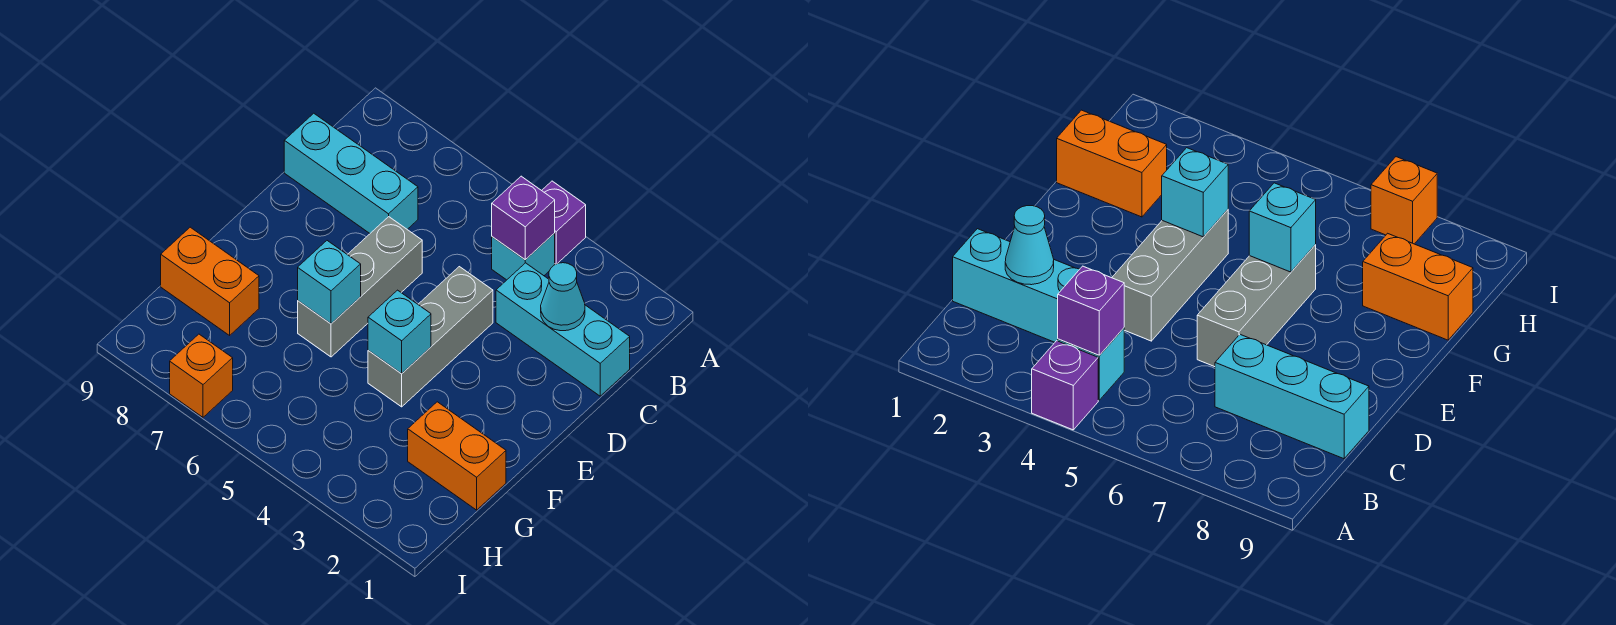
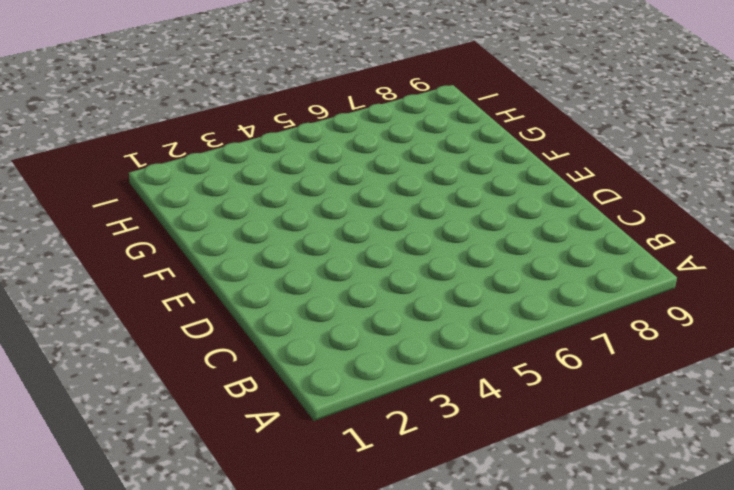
none -> purple 1x1 brick [542,181,586,264]
none -> cyan 1x1 brick [492,233,555,280]
none -> cyan 1x3 brick [496,263,630,396]

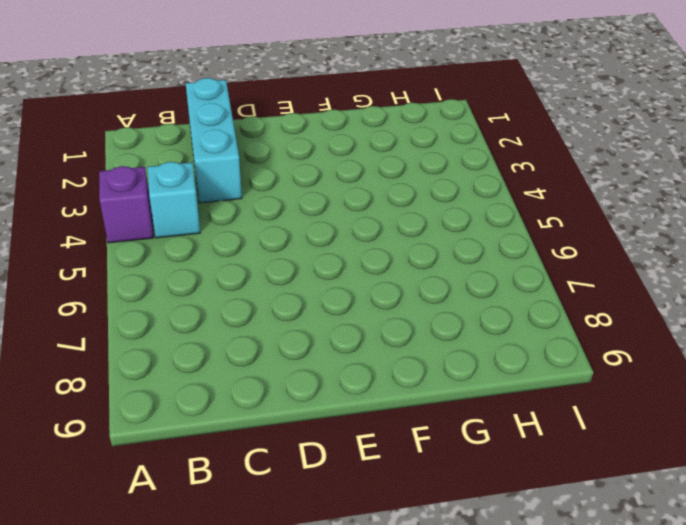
none -> cyan 1x3 brick [284,113,418,233]
none -> grey 1x3 brick [368,267,493,407]
none -> grey 1x3 brick [298,217,422,357]

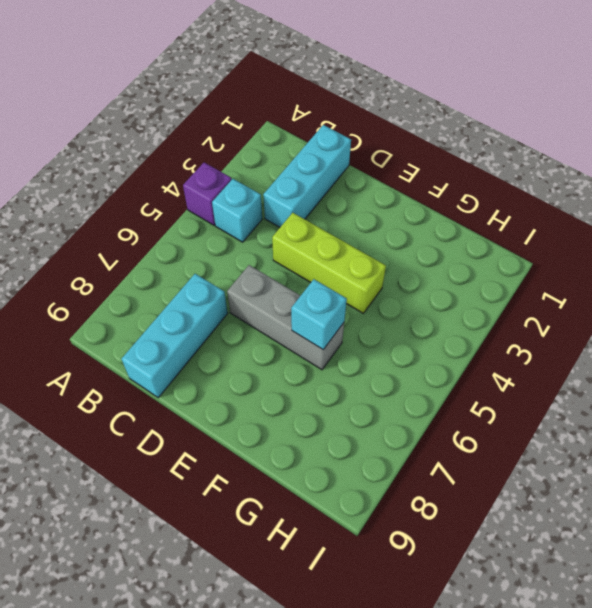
lime 1x3 brick [272,213,386,313] -> grey 1x3 brick [368,267,493,407]
none -> orange 1x2 brick [408,402,506,510]
none -> orange 1x2 brick [161,227,259,335]
none -> orange 1x1 brick [170,334,233,417]

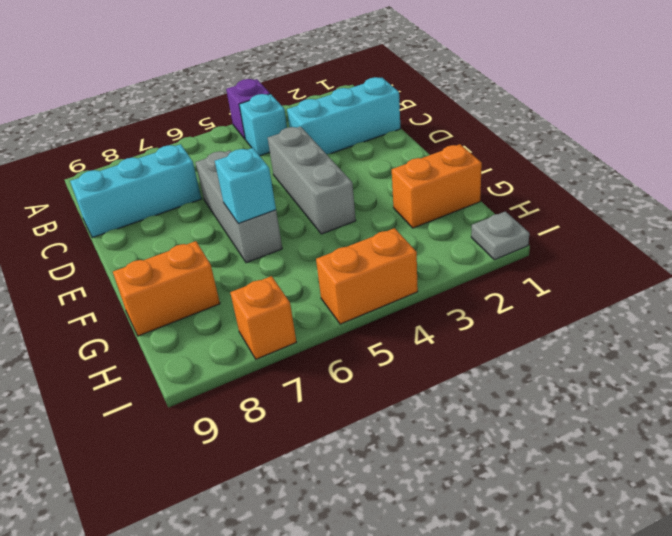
grey 1x1 plate [471,211,529,260] -> none
orange 1x2 brick [316,228,418,324] -> none
none -> purple 1x1 brick [492,176,555,260]
none -> cyan 1x1 cone [541,263,585,331]
none -> cyan 1x1 brick [368,290,431,374]

